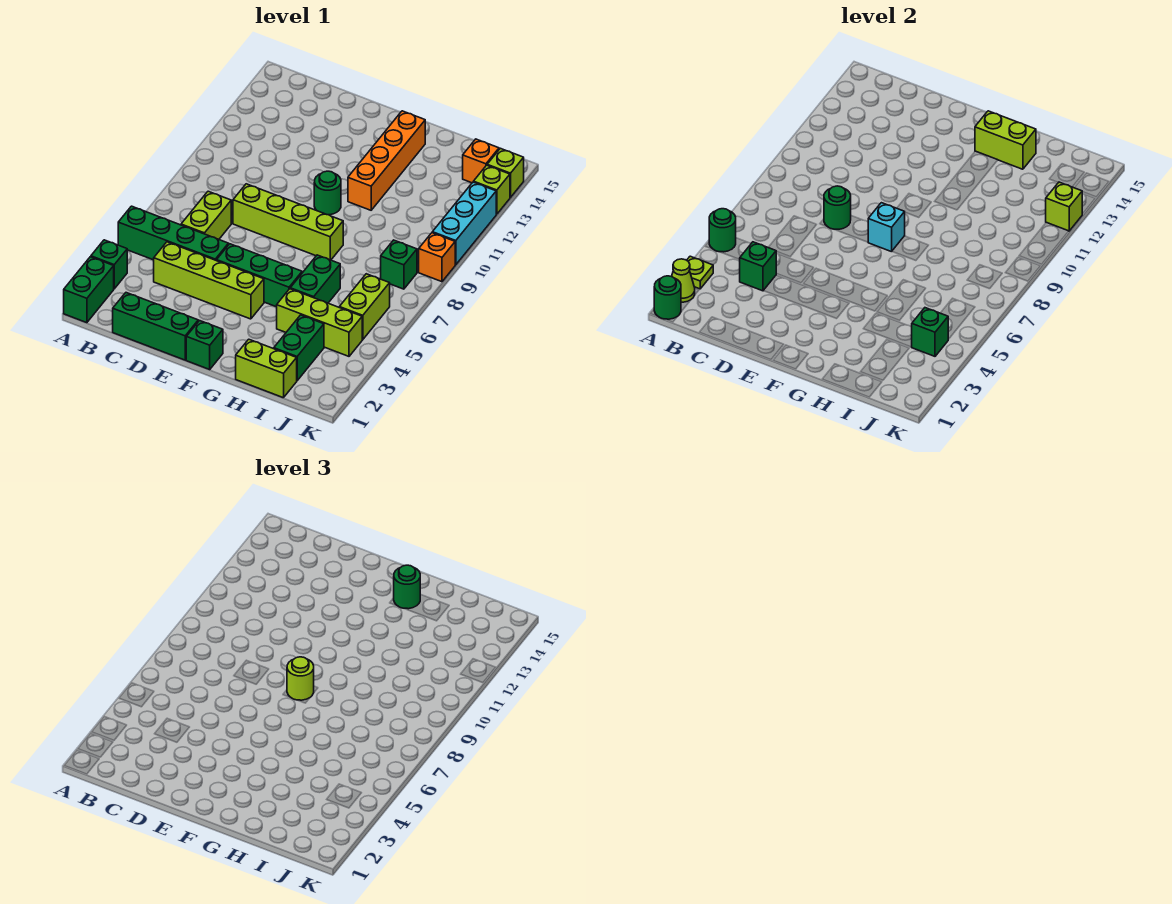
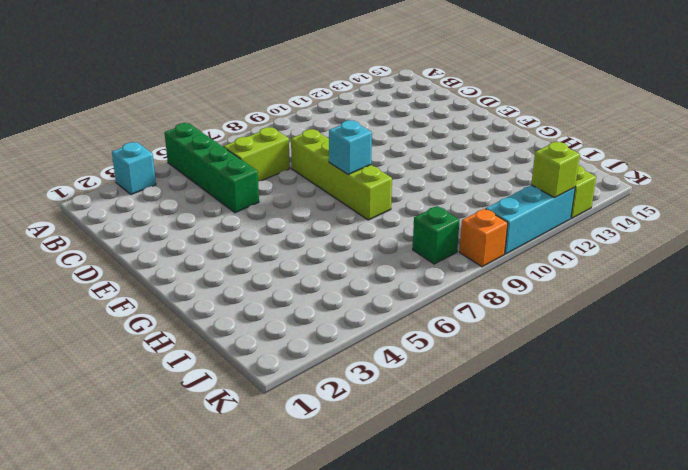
cyan 1x1 brick [112,142,156,195] -> green 1x1 brick [91,240,127,289]
none -> green 1x2 brick [64,257,114,323]
none -> green 1x3 brick [113,293,198,360]
none -> lime 1x4 brick [154,242,264,319]
none -> green 1x3 brick [217,244,302,307]

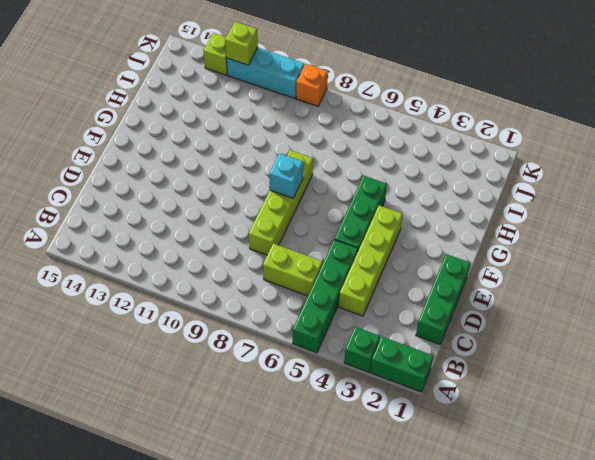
none -> green 1x1 brick [186,321,223,369]
none -> green 1x1 round brick [314,171,341,215]
none -> orange 1x4 brick [348,111,425,210]
none -> lime 1x2 brick [236,339,297,398]

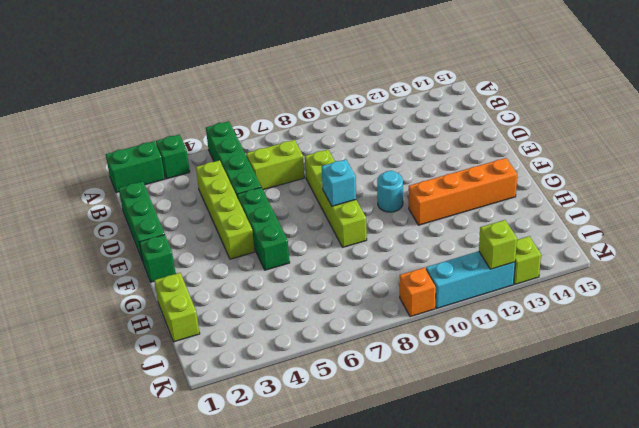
cyan 1x1 round brick [377,171,403,212] -> green 1x1 round brick [314,171,341,215]
none -> lime 1x3 brick [277,289,362,356]
none -> green 1x2 brick [290,255,340,303]
none -> green 1x2 brick [274,315,324,381]
none -> lime 1x2 brick [339,274,390,340]

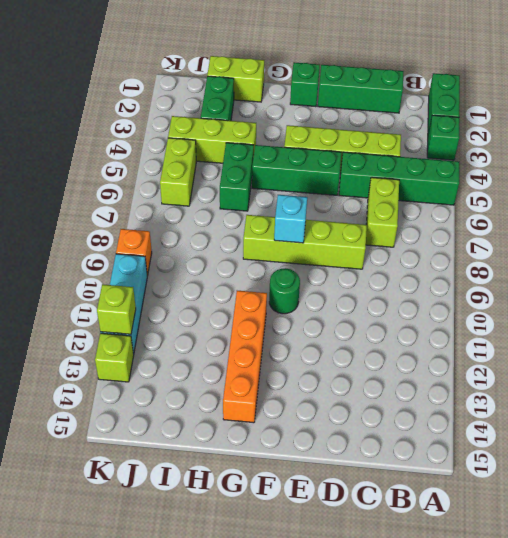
none -> green 1x1 brick [381,240,417,289]
none -> orange 1x1 brick [463,139,499,183]
none -> lime 1x1 brick [487,148,524,197]
none -> green 1x1 round brick [654,276,681,319]

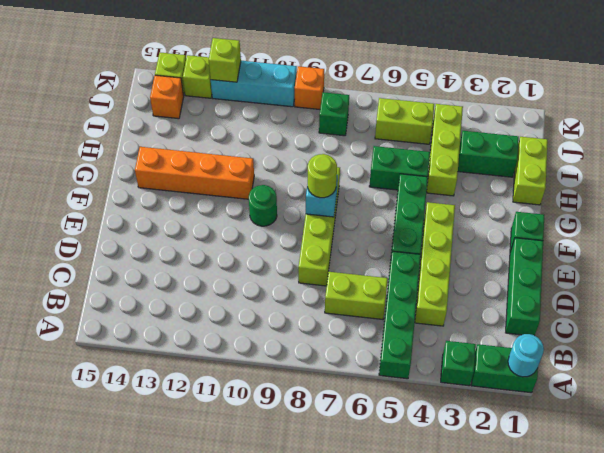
cyan 1x1 round brick [508,334,544,377] -> green 1x1 round brick [654,276,681,319]
none -> lime 1x1 cone [672,259,695,302]
none -> lime 1x1 plate [687,256,713,289]
none -> green 1x1 round brick [709,209,736,252]
none -> green 1x1 brick [739,242,776,291]

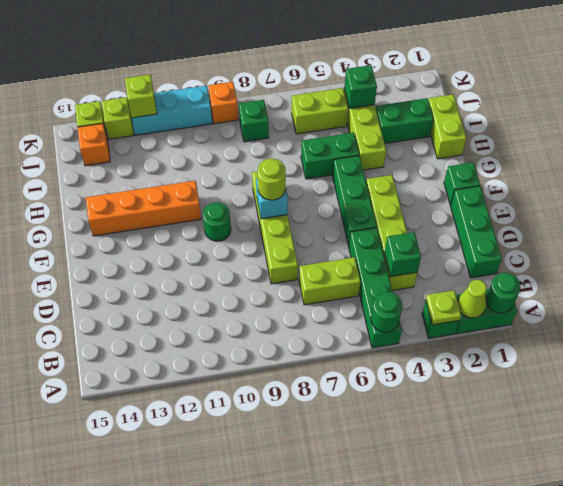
none -> green 1x1 round brick [824,186,851,229]
none -> lime 1x2 brick [975,111,1036,169]
none -> green 1x1 round brick [394,565,420,609]

